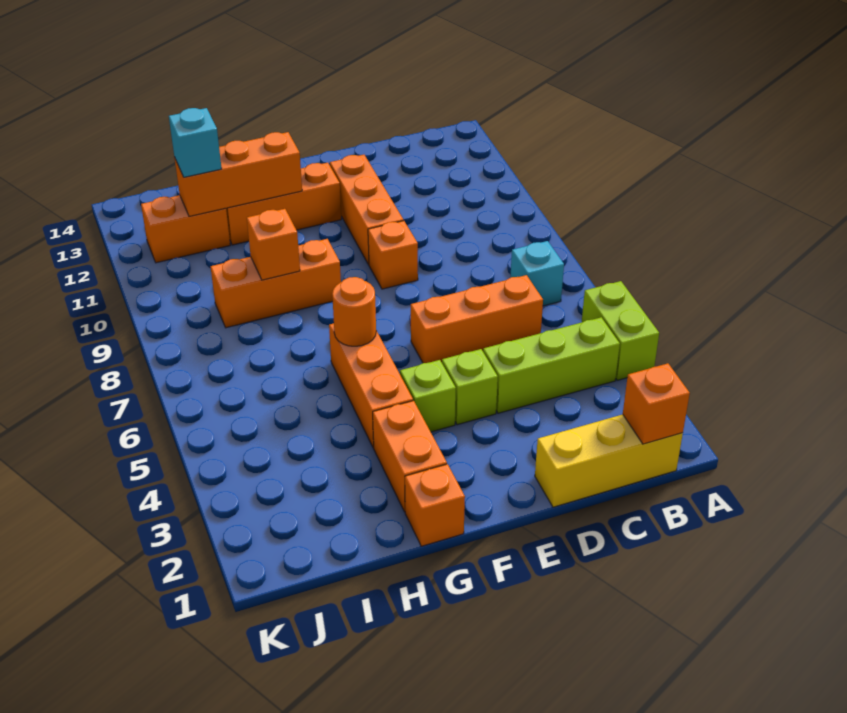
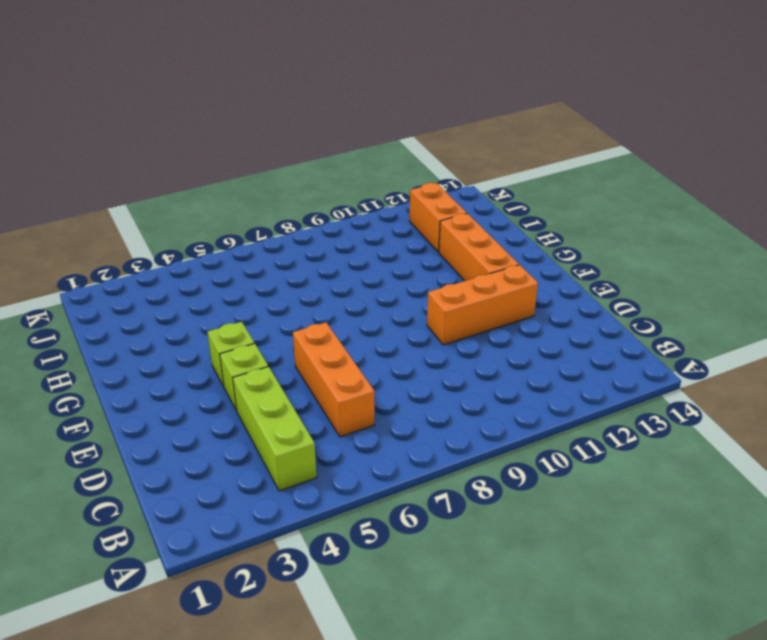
none -> lime 1x2 brick [582,281,659,380]
none -> yellow 1x3 brick [535,415,683,507]
none -> cyan 1x1 brick [510,241,564,306]

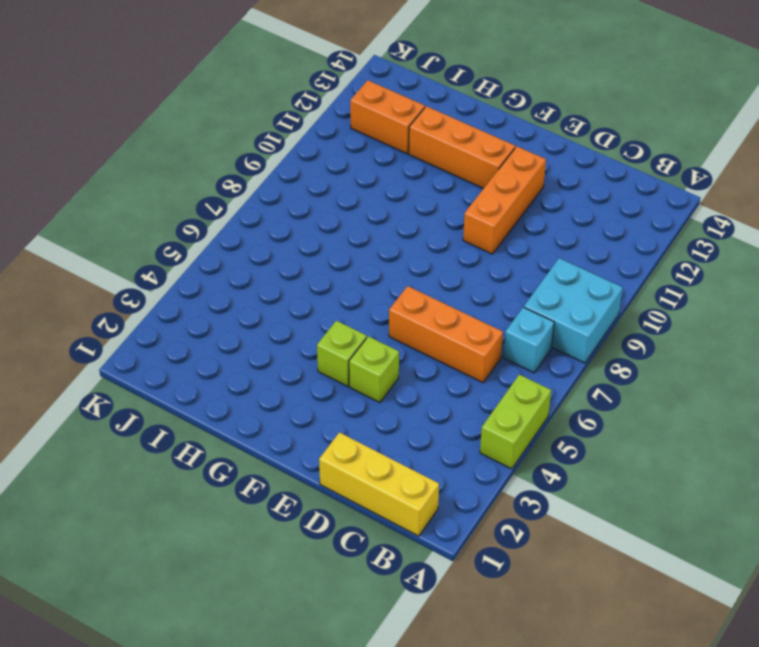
cyan 2x2 brick [524,258,623,363] -> none
none -> lime 1x3 brick [483,317,620,413]
none -> orange 1x1 brick [368,221,418,289]
none -> orange 1x1 brick [405,464,465,546]

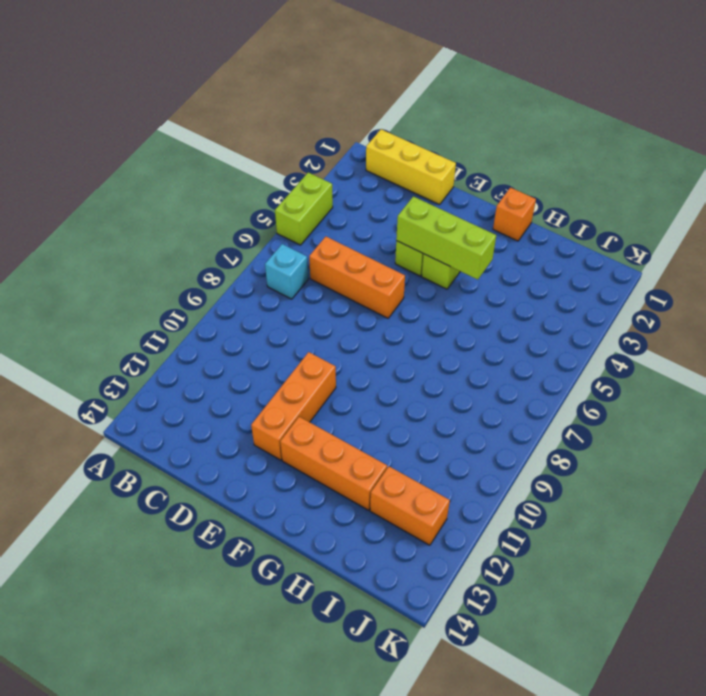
lime 1x3 brick [396,196,496,280] -> lime 1x3 brick moved to [483,317,620,413]
none -> orange 1x1 brick [368,221,418,289]
none -> orange 1x2 brick [373,401,447,512]
none -> orange 1x3 brick [329,323,413,448]

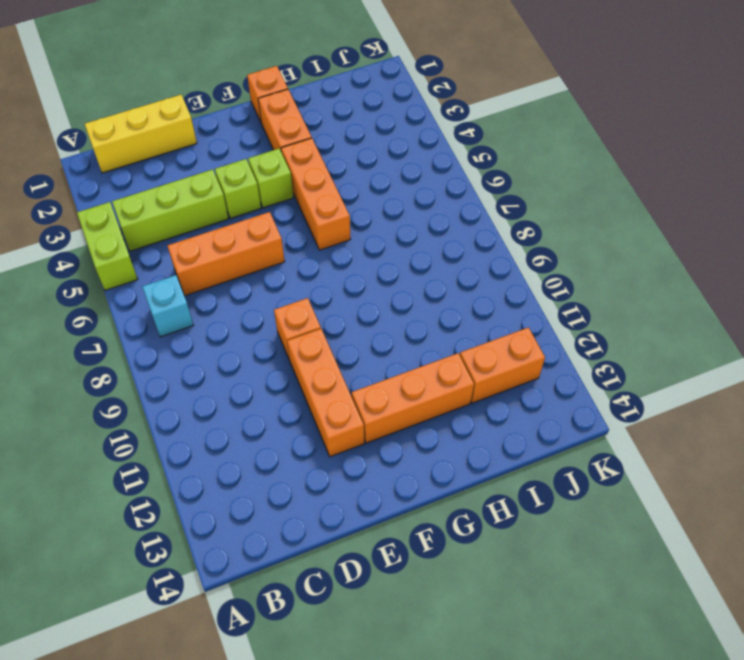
none -> orange 1x3 brick [211,239,341,328]
none -> orange 1x1 brick [623,363,690,444]
none -> orange 1x1 round brick [332,277,376,346]

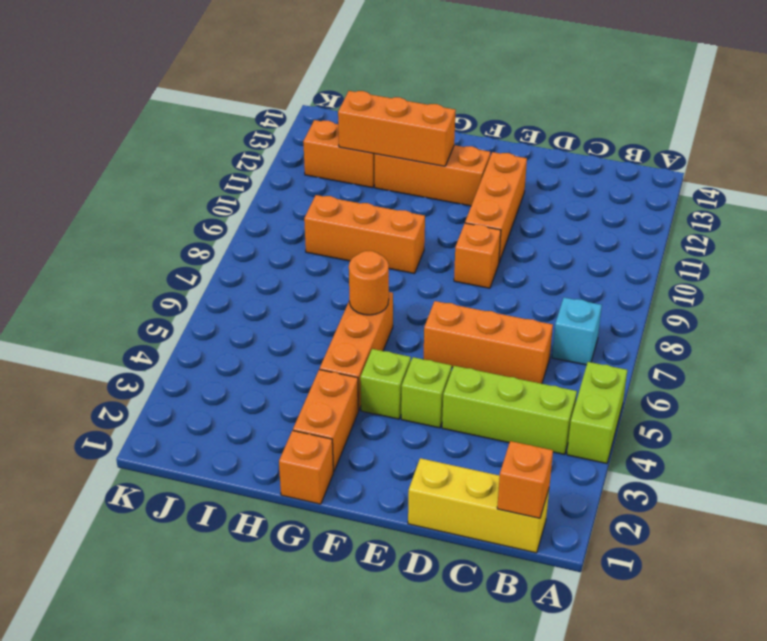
none -> orange 1x1 brick [247,209,300,280]
none -> cyan 1x1 brick [169,108,222,177]

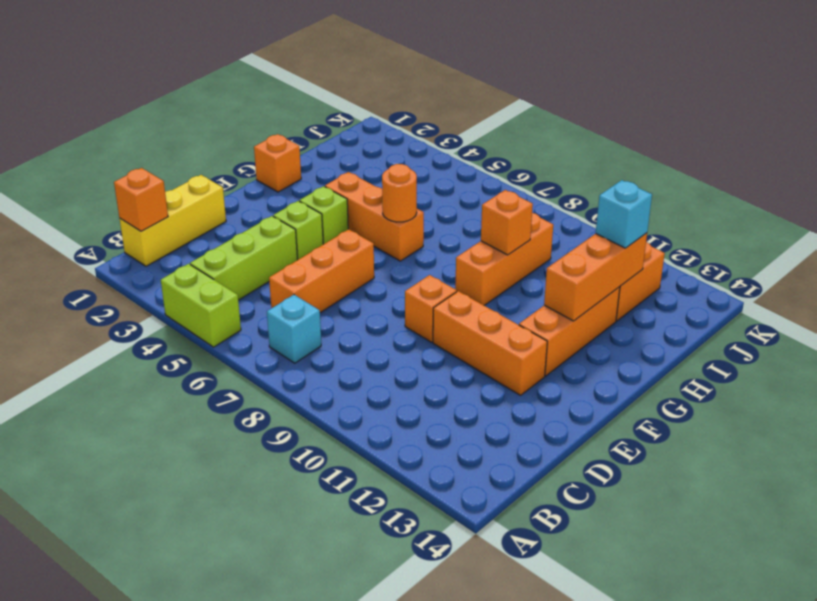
none -> orange 1x2 brick [373,401,447,512]

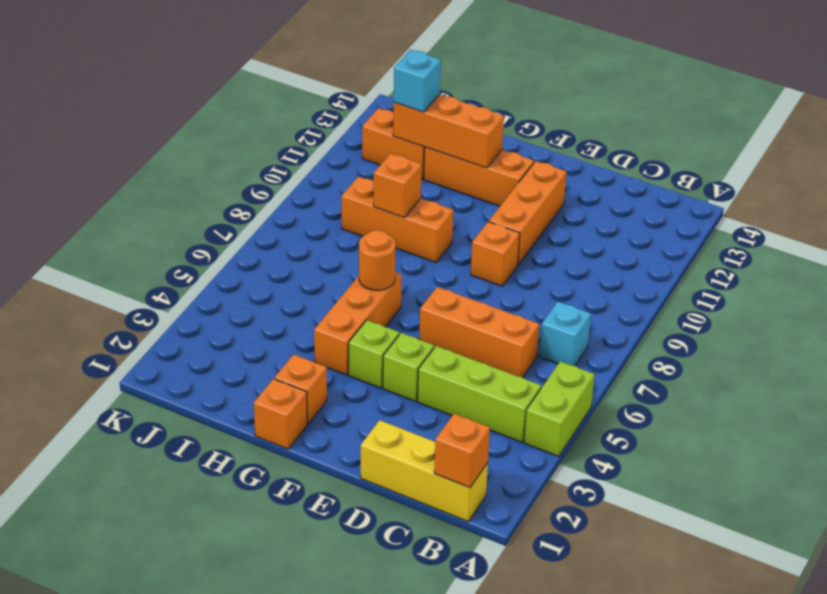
orange 1x1 brick [274,354,327,424] -> orange 1x2 brick [373,401,447,512]

